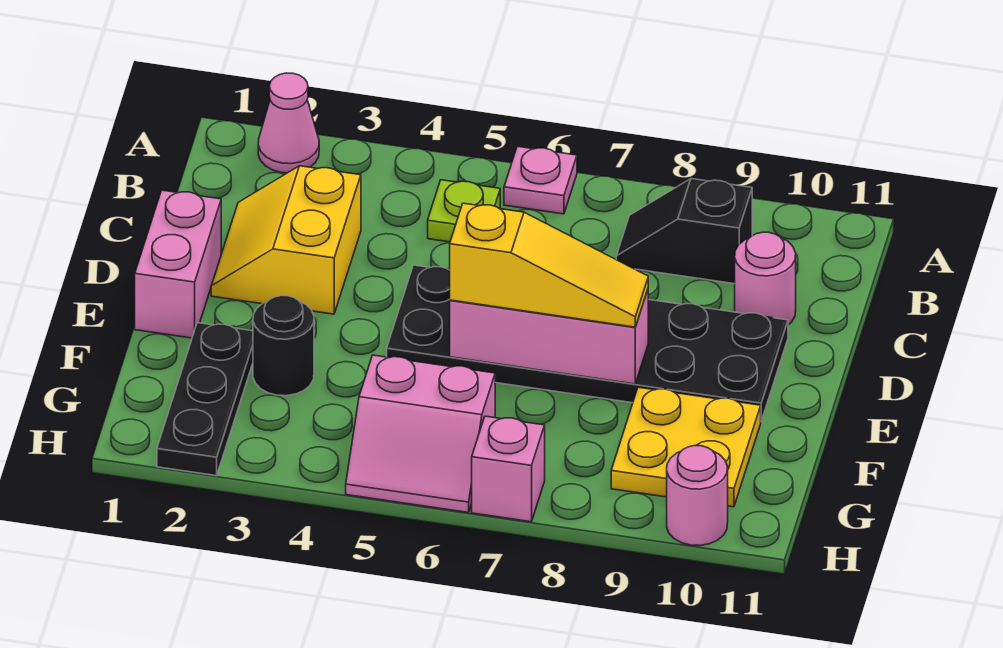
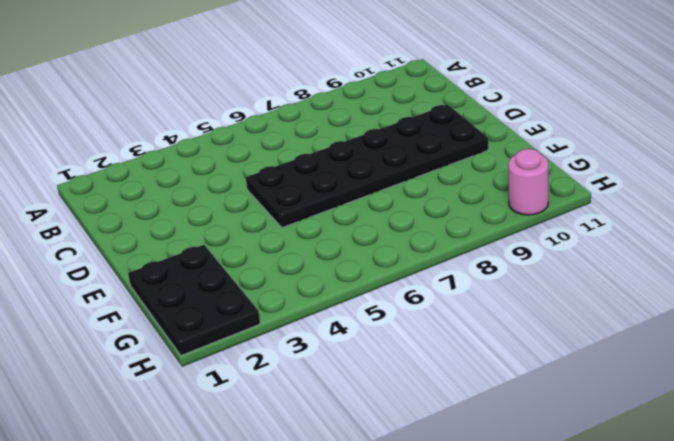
black 2x3 plate [128,245,260,355] -> black 1x3 plate [157,323,253,476]
none -> pink 1x1 cone [258,73,319,173]
none -> pink 1x1 plate [504,146,577,214]
none -> lime 1x1 plate [428,180,500,242]

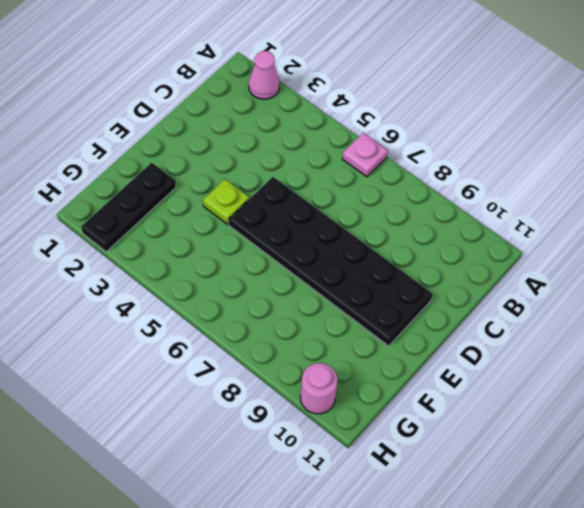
lime 1x1 plate [203,179,249,224] -> lime 1x1 plate moved to [428,180,500,242]
none -> black 1x2 slope [616,179,752,284]
none -> yellow 2x2 slope [211,166,361,314]
none -> pink 1x1 round brick [735,232,796,325]

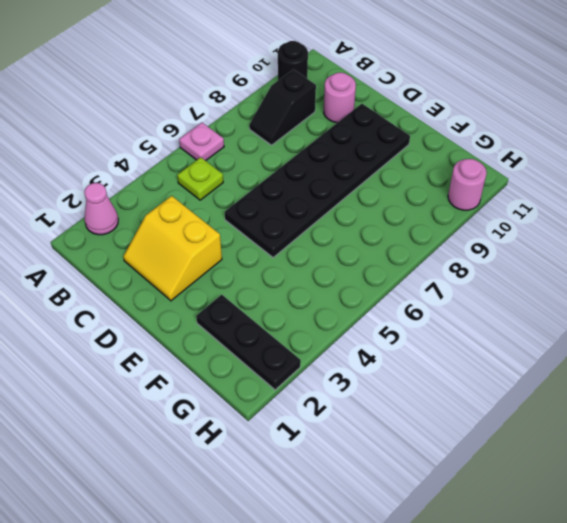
black 1x1 round brick [278,41,308,80] -> black 1x1 round brick moved to [253,296,314,396]
none -> pink 1x2 brick [135,190,221,338]
none -> yellow 2x2 plate [611,387,761,507]
none -> pink 2x2 slope [346,355,495,512]

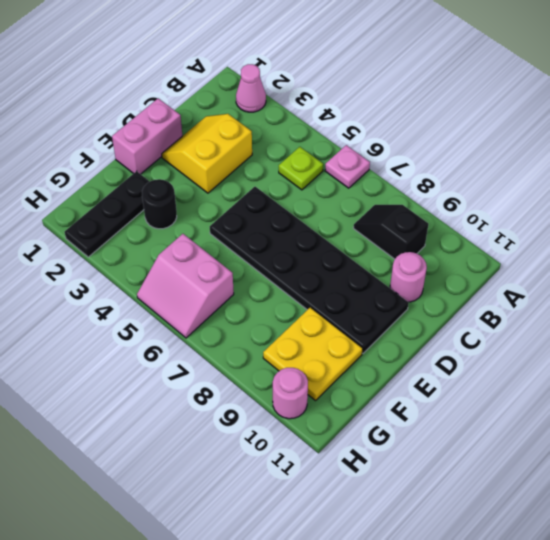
none -> pink 1x1 brick [472,416,545,522]
none -> pink 1x3 brick [450,290,648,384]
none -> yellow 1x3 slope [450,203,648,327]

